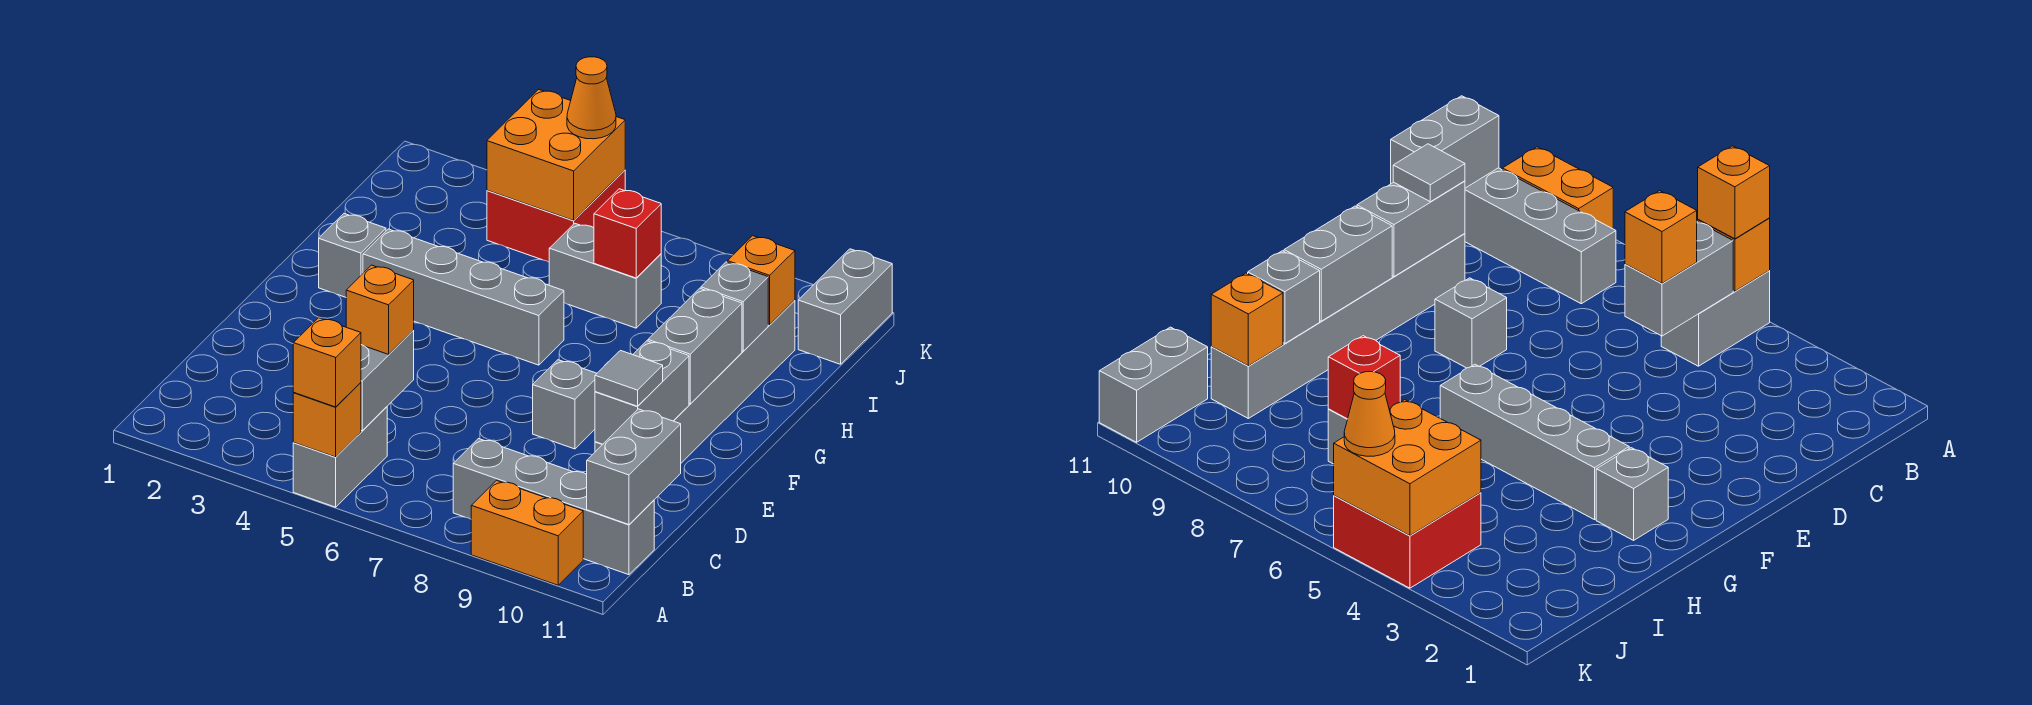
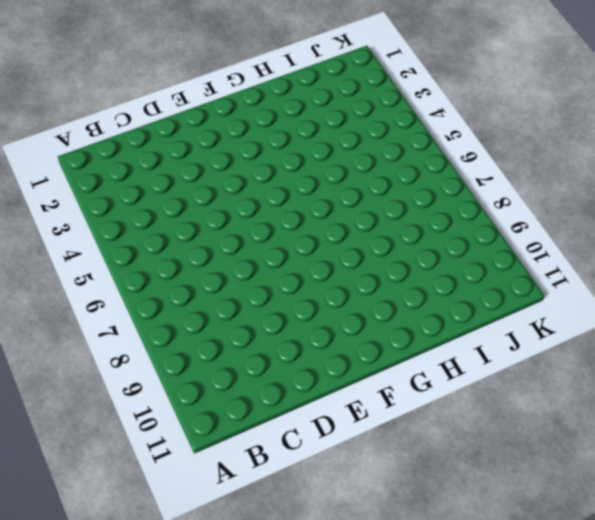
none -> grey 1x2 brick [293,407,387,507]
none -> orange 1x2 brick [471,480,583,585]
none -> grey 1x4 brick [453,439,654,575]

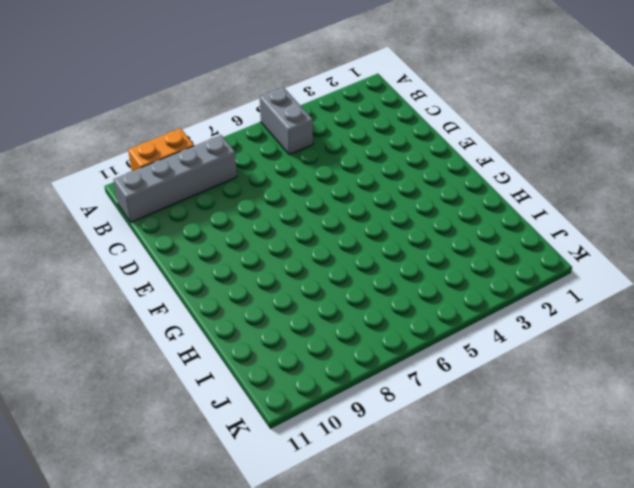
none -> grey 1x6 brick [595,300,795,463]
none -> grey 1x1 brick [533,360,597,449]
none -> grey 1x1 brick [319,214,386,297]

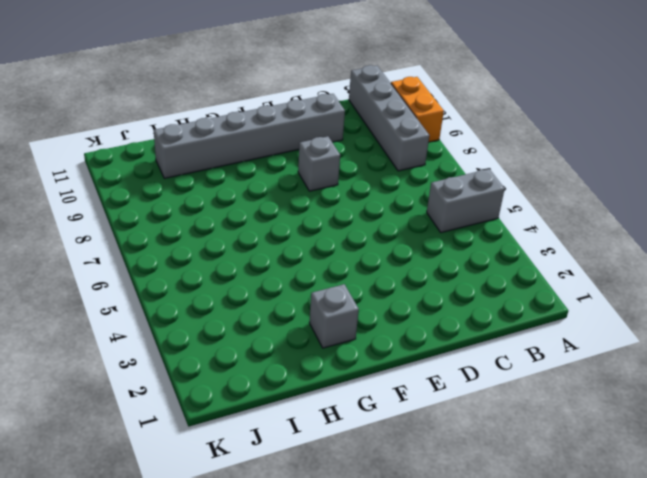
none -> grey 1x4 brick [363,229,564,365]
none -> grey 1x2 brick [549,223,661,328]
none -> red 2x2 brick [487,170,625,262]

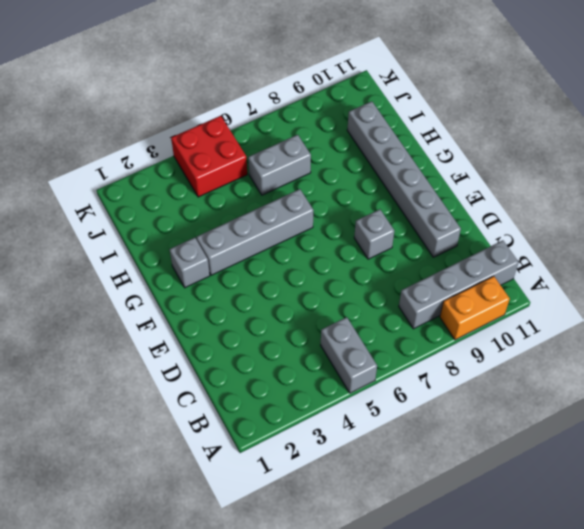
none -> grey 1x2 brick [798,249,892,364]
none -> orange 1x1 brick [293,383,361,457]
none -> grey 1x2 brick [361,330,414,431]

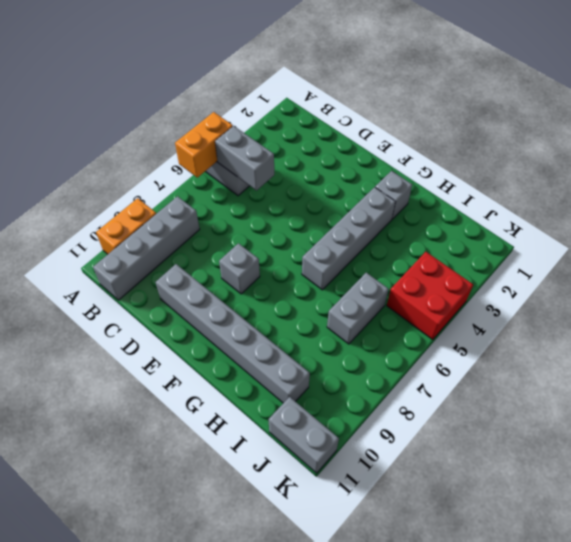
orange 1x2 brick [175,112,233,177] -> orange 1x1 brick [293,383,361,457]
none -> grey 1x2 brick [587,409,681,525]
none -> grey 1x2 brick [595,341,689,444]
none -> grey 1x2 brick [648,288,742,404]

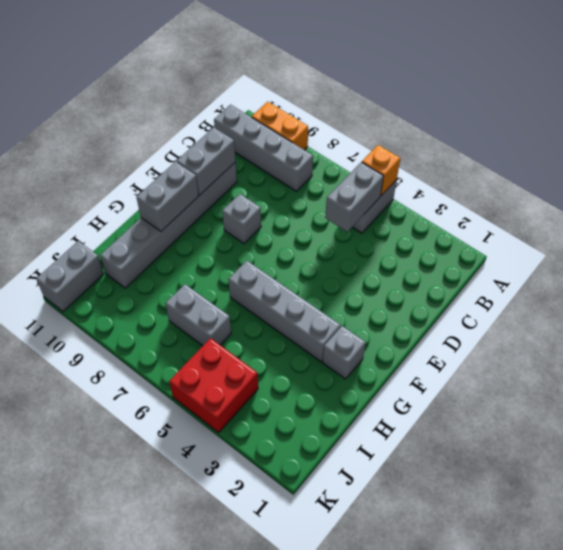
none -> grey 1x2 brick [587,409,681,525]
none -> grey 1x1 brick [701,262,768,351]
none -> red 1x1 brick [594,189,661,278]

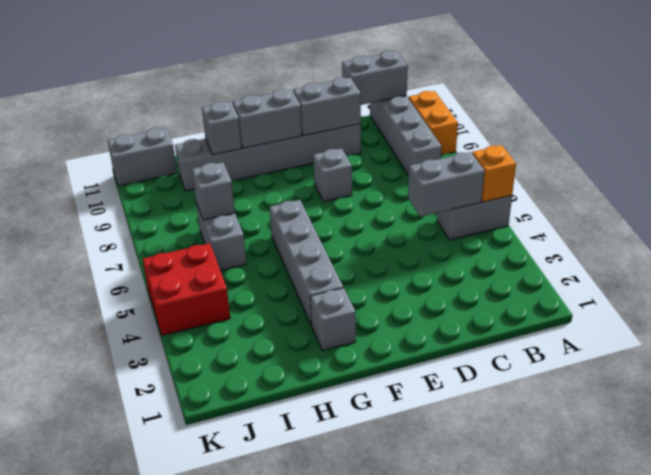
grey 1x1 brick [192,162,235,220] -> red 1x1 brick [594,189,661,278]
none -> orange 1x1 brick [727,236,795,325]
none -> orange 2x2 brick [487,89,625,221]
none -> orange 1x1 brick [293,318,361,407]

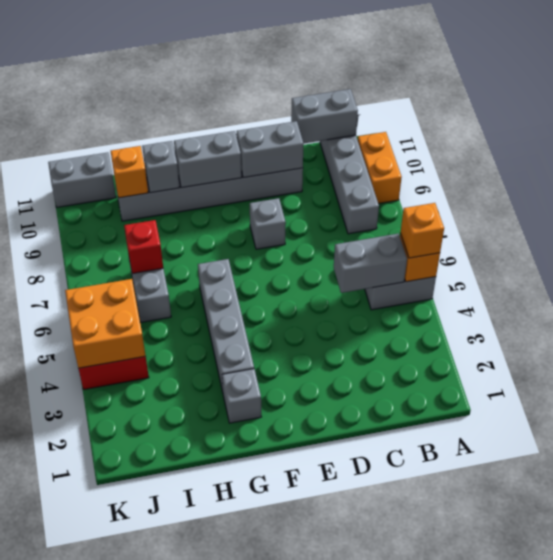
none -> orange 1x1 brick [346,265,414,354]
none -> grey 1x1 tile [595,351,663,406]
none -> orange 1x1 cone [567,57,616,139]

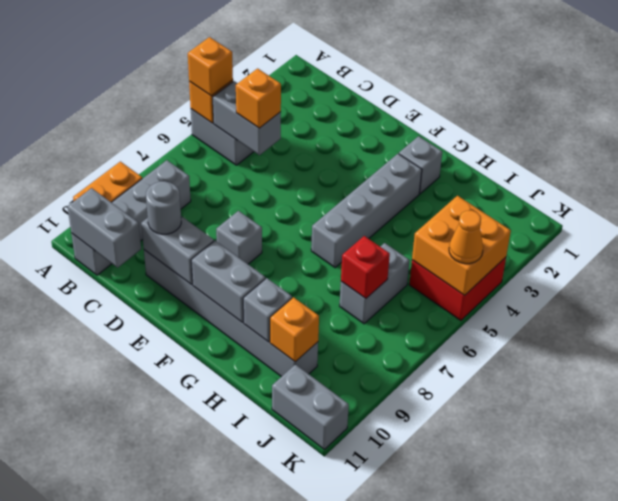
grey 1x1 round brick [146,181,181,234] -> grey 1x1 tile [595,351,663,406]

